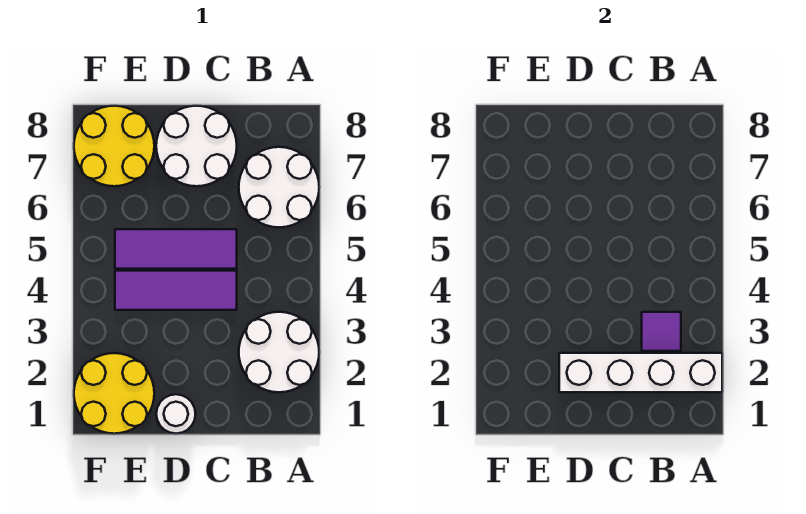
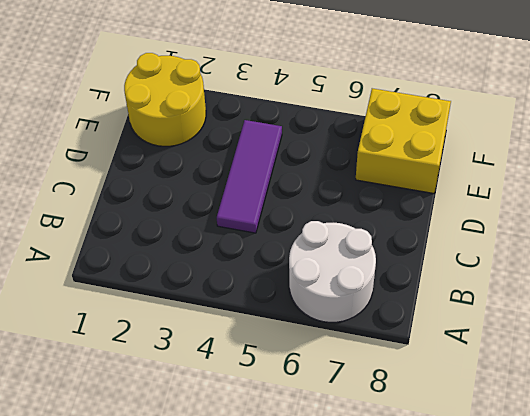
yellow 2x2 brick [356,88,451,193] -> yellow 2x2 round brick [74,106,154,186]
none -> white 2x2 round brick [239,312,319,392]
none -> purple 1x3 tile [115,229,237,269]

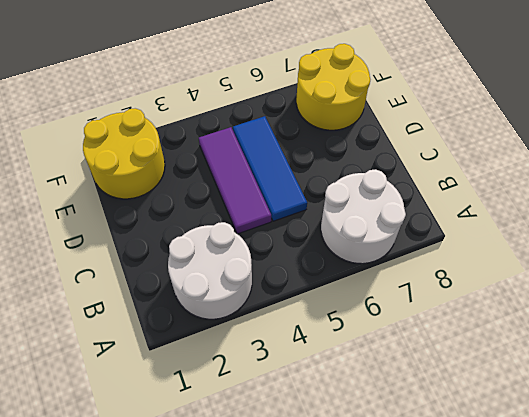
blue 1x3 tile [233,116,307,221] -> purple 1x3 tile [115,229,237,269]
none -> white 2x2 round brick [156,106,237,186]
none -> white 1x1 round brick [156,394,195,434]

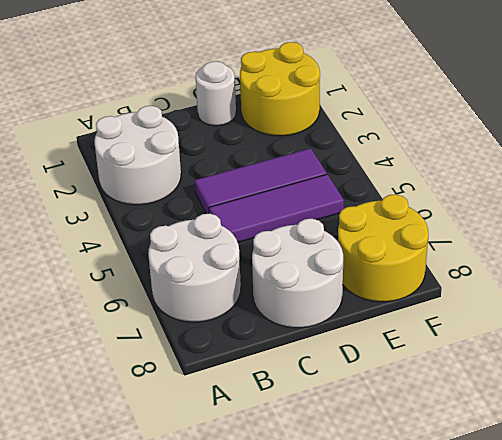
none -> white 1x4 brick [559,353,722,392]
none -> purple 1x1 tile [642,312,681,351]

